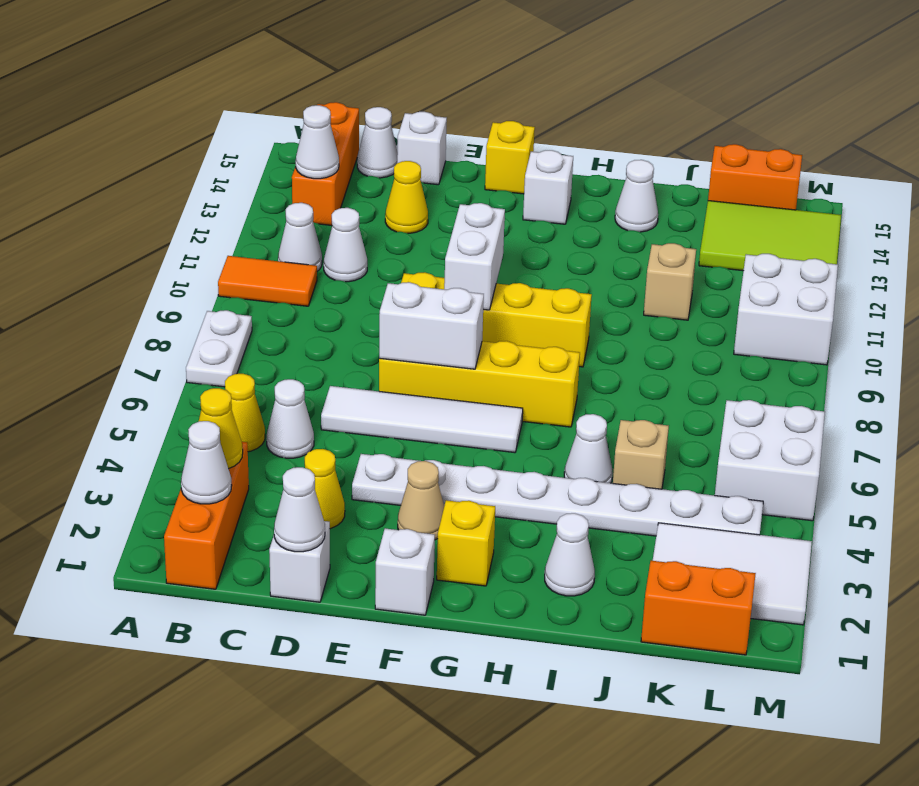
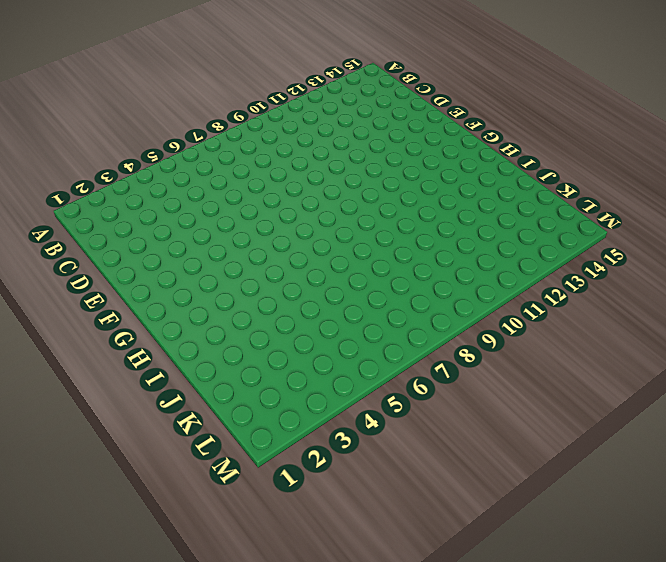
none -> white 1x2 plate [186,310,252,387]
none -> orange 1x2 tile [218,256,317,306]
none -> orange 1x3 brick [164,442,249,589]
none -> yellow 1x1 cone [225,374,265,452]

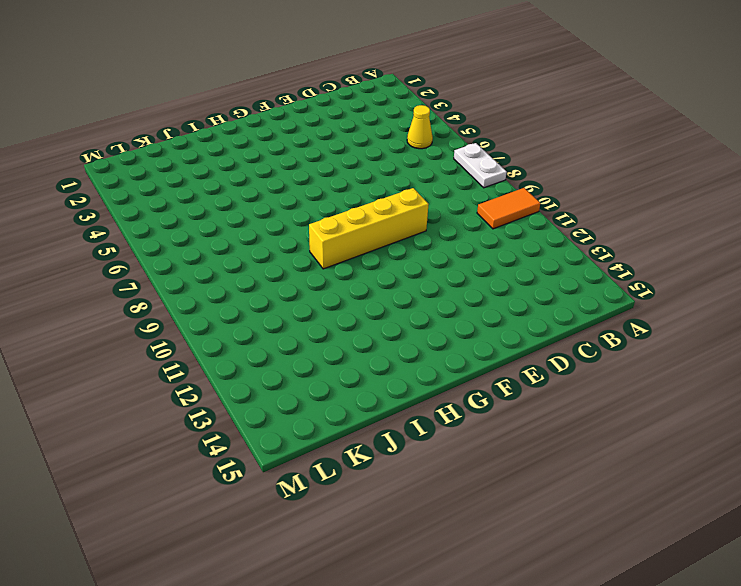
none -> orange 1x3 brick [164,442,249,589]
none -> white 1x1 cone [278,203,322,271]
none -> orange 1x3 brick [292,102,359,225]
none -> white 1x1 cone [267,379,314,458]

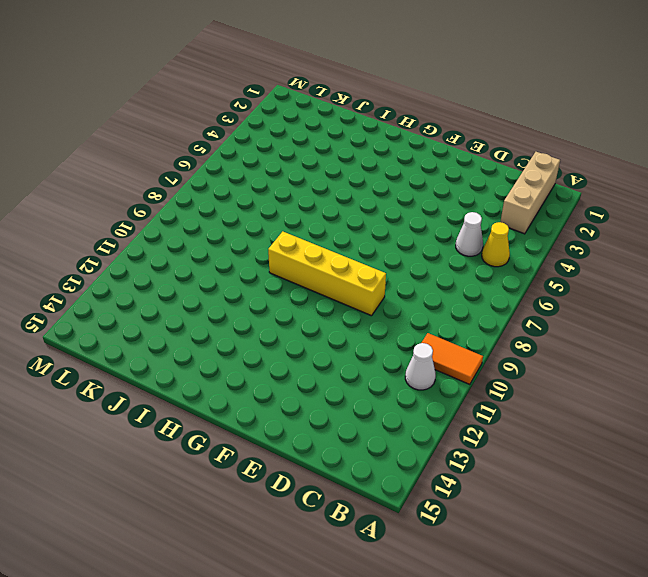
tan 1x3 brick [500,152,560,234] -> orange 1x3 brick [164,442,249,589]
none -> white 1x2 plate [186,310,252,387]
none -> orange 1x3 brick [292,102,359,225]
none -> white 1x1 cone [324,208,367,282]
none -> white 1x1 cone [357,107,398,178]

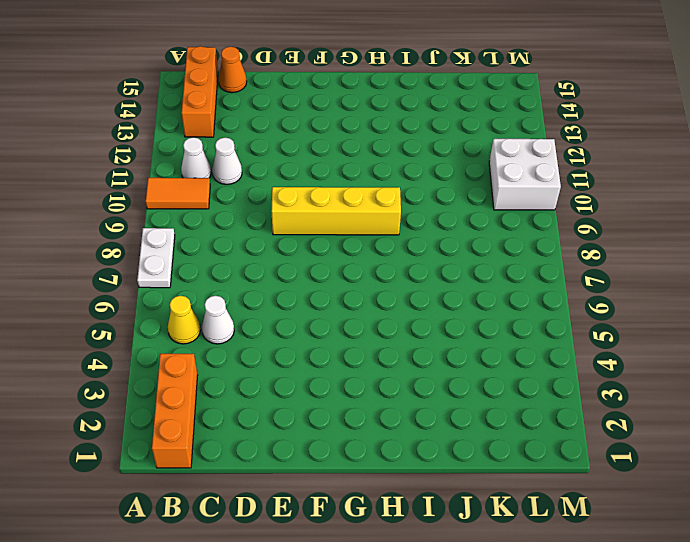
orange 1x1 cone [218,47,247,93] -> white 1x1 cone [357,107,398,178]
none -> white 1x1 brick [269,521,330,602]
none -> yellow 1x1 cone [305,449,345,529]
none -> white 1x4 tile [321,386,523,453]
none -> yellow 1x1 cone [385,161,428,233]

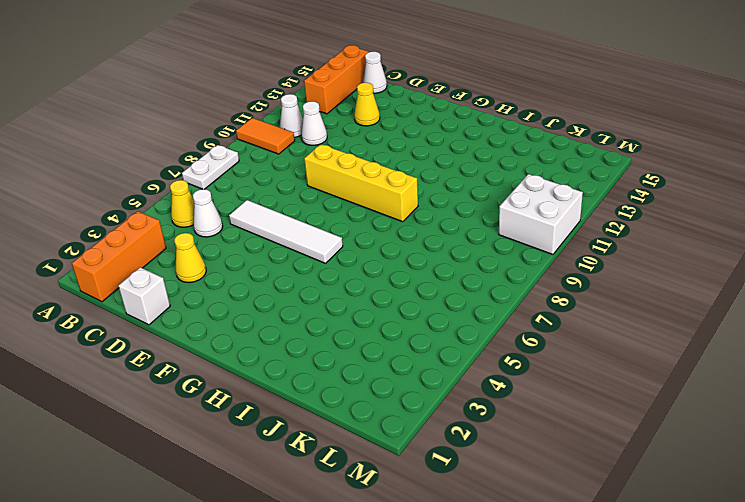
none -> white 1x1 brick [397,112,447,185]
none -> white 1x8 plate [352,454,763,536]
none -> yellow 1x4 brick [379,341,580,427]
none -> white 1x1 brick [375,528,435,615]

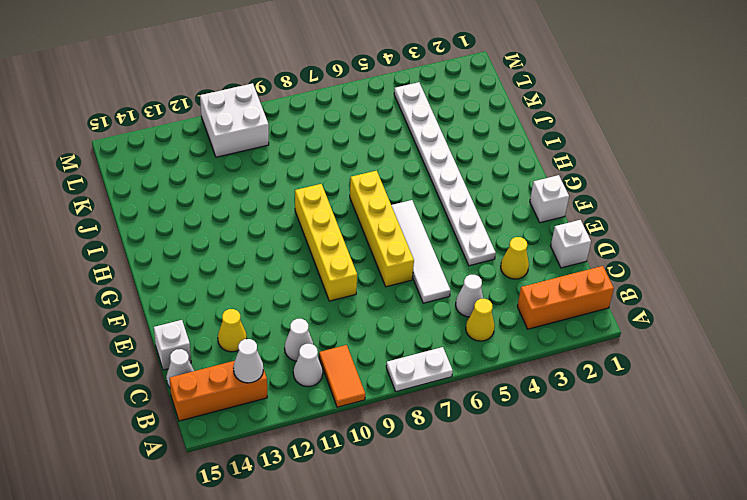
none -> tan 1x1 cone [398,461,444,540]
none -> yellow 1x1 brick [485,121,535,194]
none -> yellow 1x1 brick [437,500,495,586]
none -> white 1x1 brick [523,150,573,224]

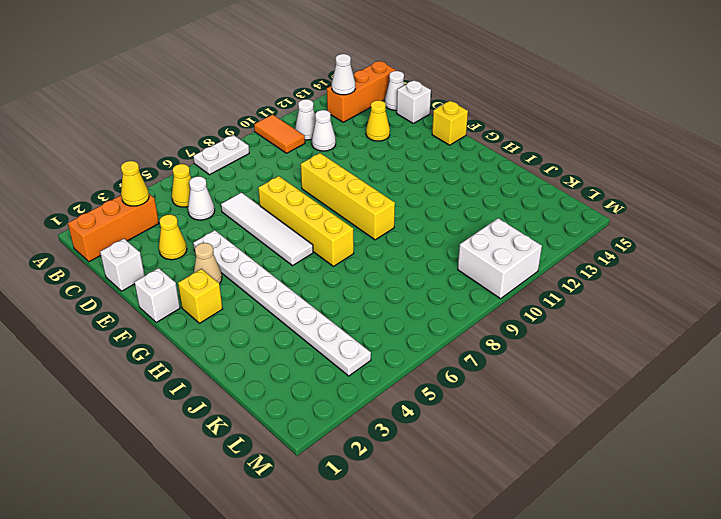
none -> white 1x1 brick [523,150,573,224]
none -> white 1x1 cone [545,513,595,596]
none -> white 1x1 cone [564,414,613,483]
none -> white 1x1 cone [615,160,658,232]

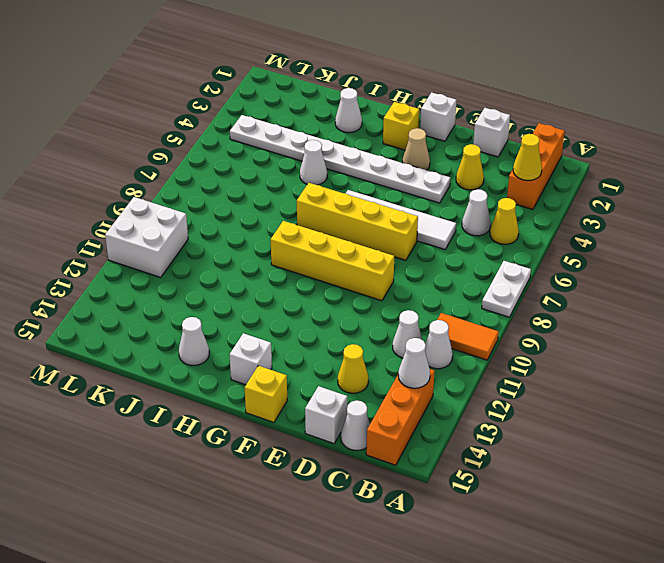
none -> tan 1x1 brick [613,420,669,489]
none -> tan 1x1 brick [644,243,696,320]
none -> orange 1x2 brick [641,561,756,655]
none -> white 2x3 tile [653,523,812,625]

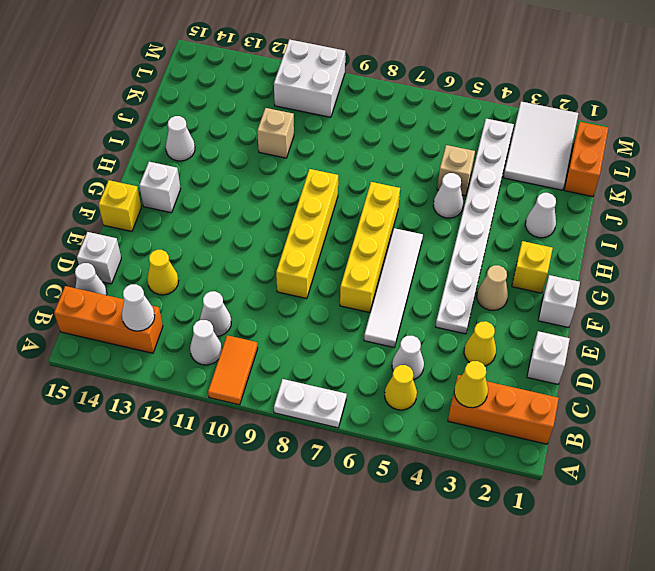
none -> lime 2x3 tile [699,201,841,271]
none -> orange 1x2 brick [708,144,802,210]
none -> white 2x2 brick [715,400,825,521]
none -> white 1x1 cone [181,421,232,504]

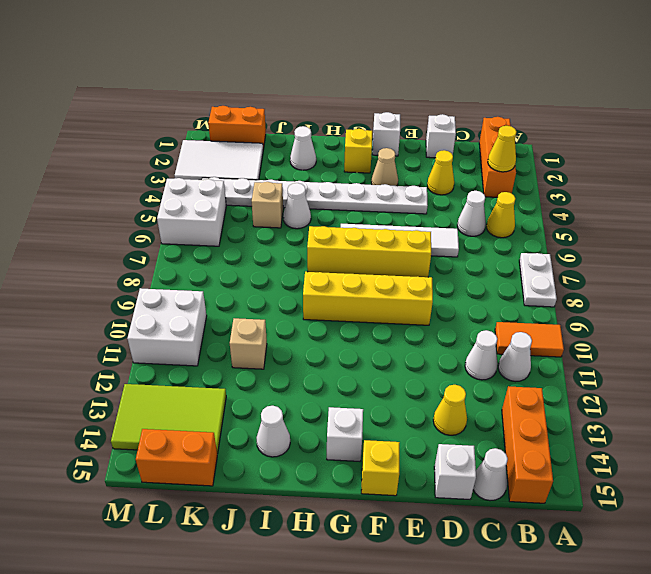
none -> white 1x1 cone [181,421,232,504]
none -> white 1x1 cone [296,105,339,179]
none -> white 1x1 cone [274,467,325,552]
none -> white 1x2 brick [379,282,484,369]

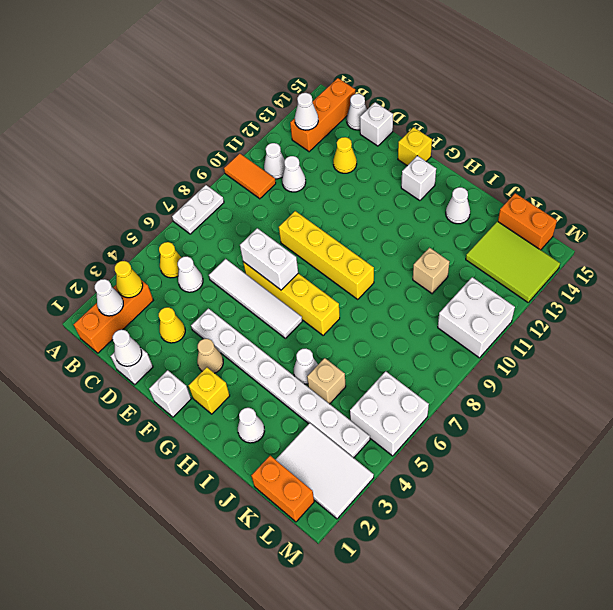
none -> white 1x2 brick [444,203,505,310]

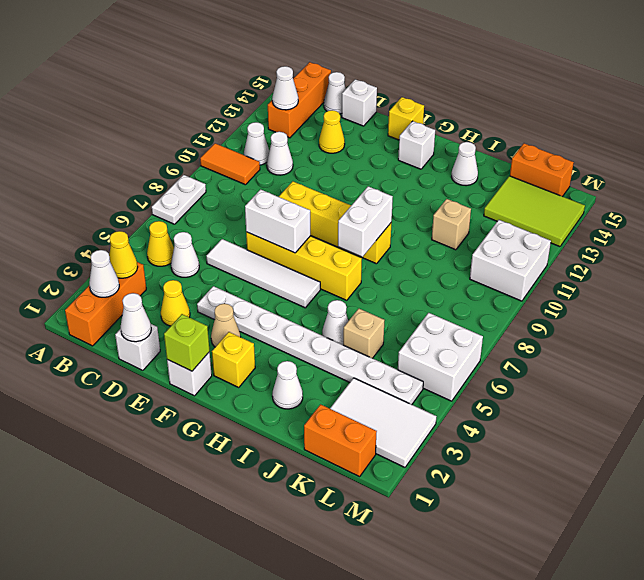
lime 1x1 brick [164,314,210,371] -> none
white 1x2 brick [338,186,393,257] -> white 1x2 brick moved to [444,203,505,310]

